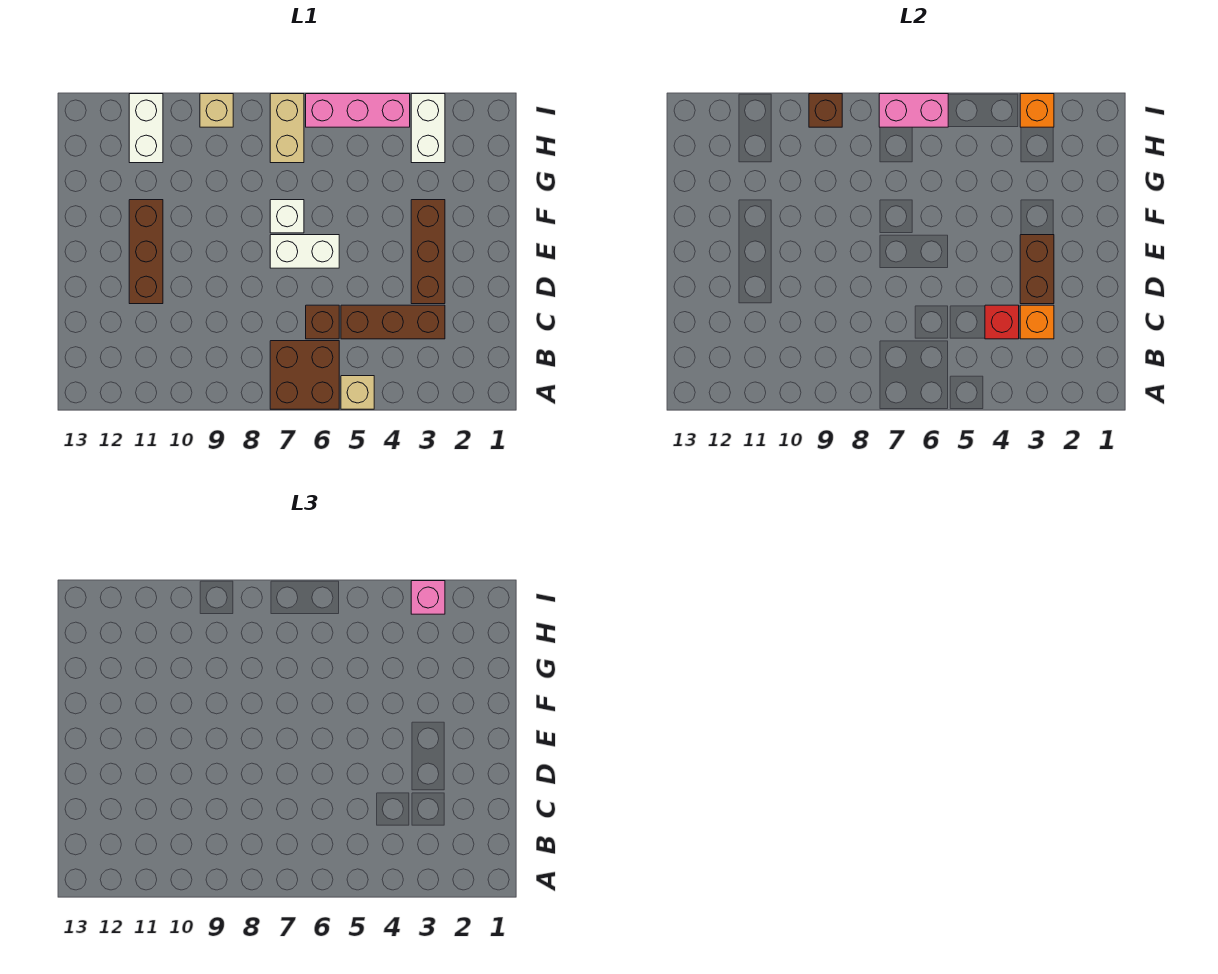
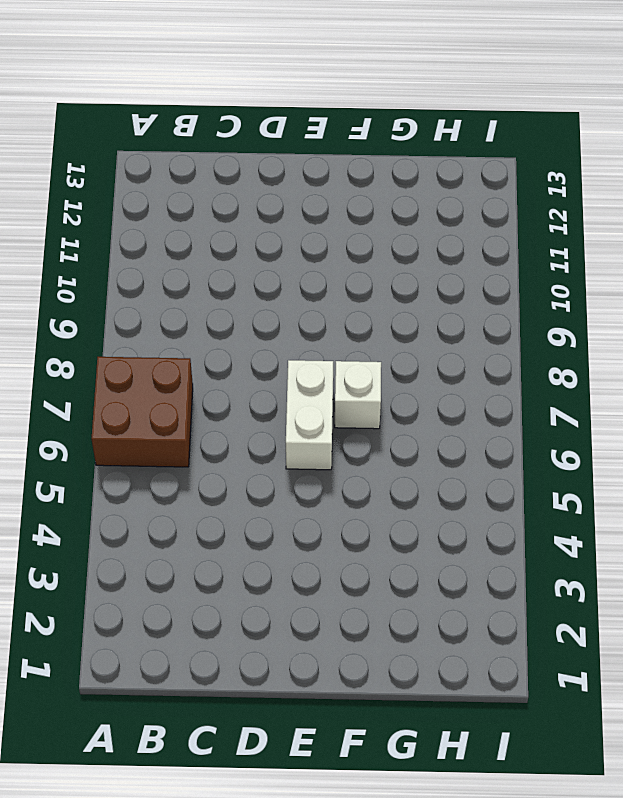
none -> tan 1x1 brick [341,376,374,409]
none -> brown 1x3 brick [341,305,445,339]
none -> brown 1x1 brick [306,305,339,339]

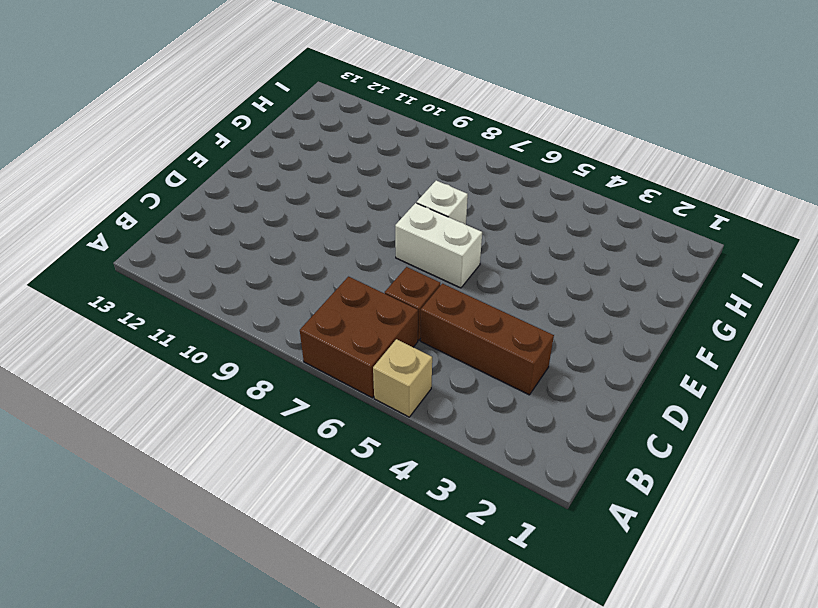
none -> brown 1x3 brick [411,200,445,304]
none -> brown 1x3 brick [129,200,163,304]
none -> white 1x2 brick [411,94,445,163]

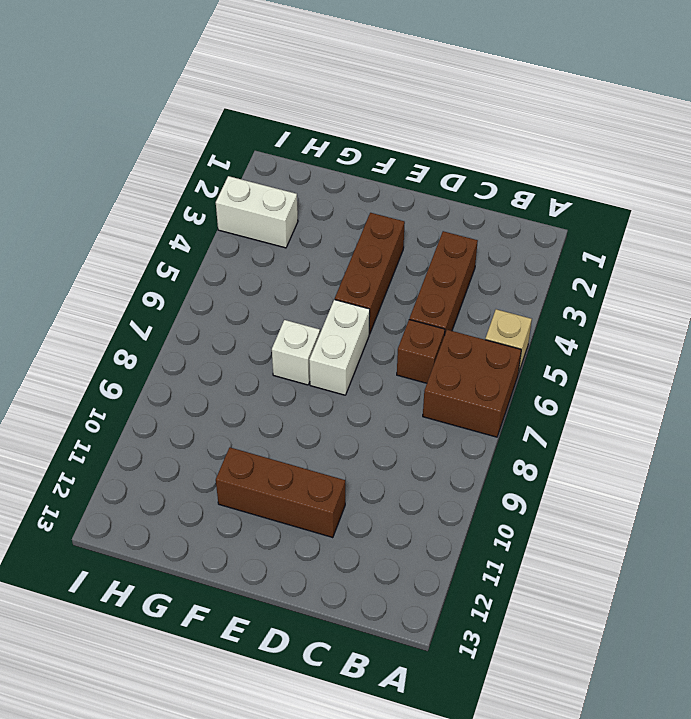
brown 1x3 brick [335,213,405,334] -> brown 1x3 brick turned to [411,200,445,304]
none -> tan 1x2 brick [270,94,304,163]
none -> white 1x2 brick [129,94,163,163]
none -> pink 1x3 brick [306,94,410,127]

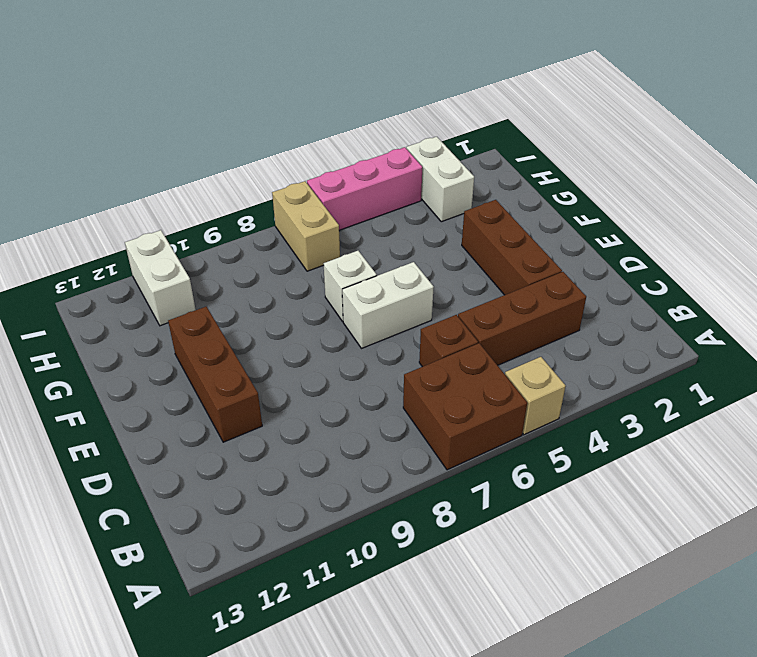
none -> tan 1x1 brick [200,94,233,127]
none -> orange 1x1 brick [1020,305,1054,339]
none -> red 1x1 brick [985,305,1019,339]

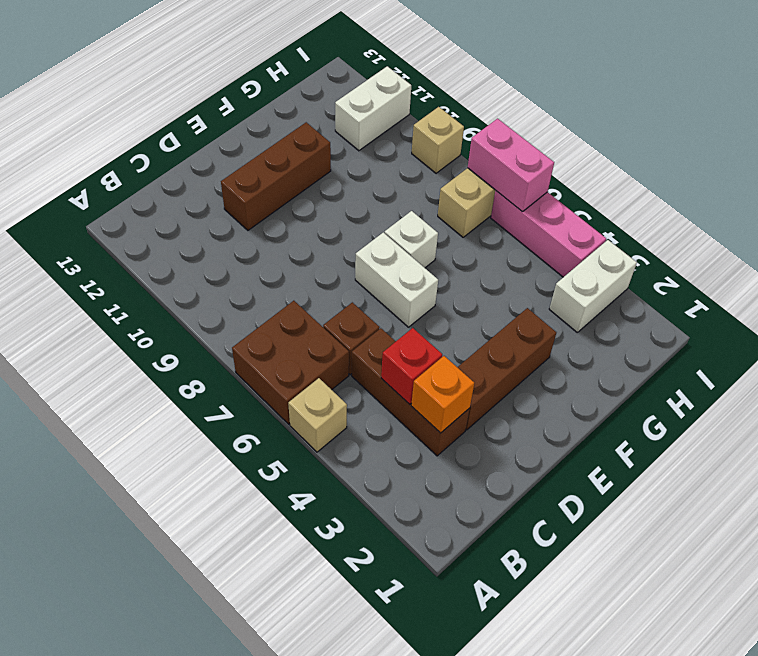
none -> brown 1x2 brick [1020,235,1054,304]
none -> orange 1x1 brick [1020,94,1054,127]
none -> brown 1x1 brick [809,94,842,127]

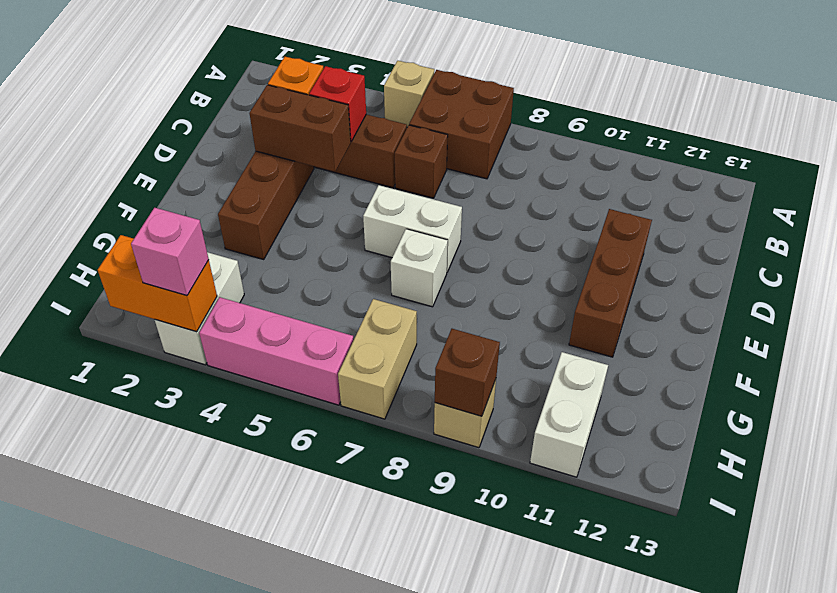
brown 1x2 brick [249,85,351,172] -> brown 1x2 brick turned to [1020,235,1054,304]
orange 1x2 brick [98,235,217,332] -> orange 1x1 brick [1020,94,1054,127]
none -> pink 1x2 brick [879,94,948,127]

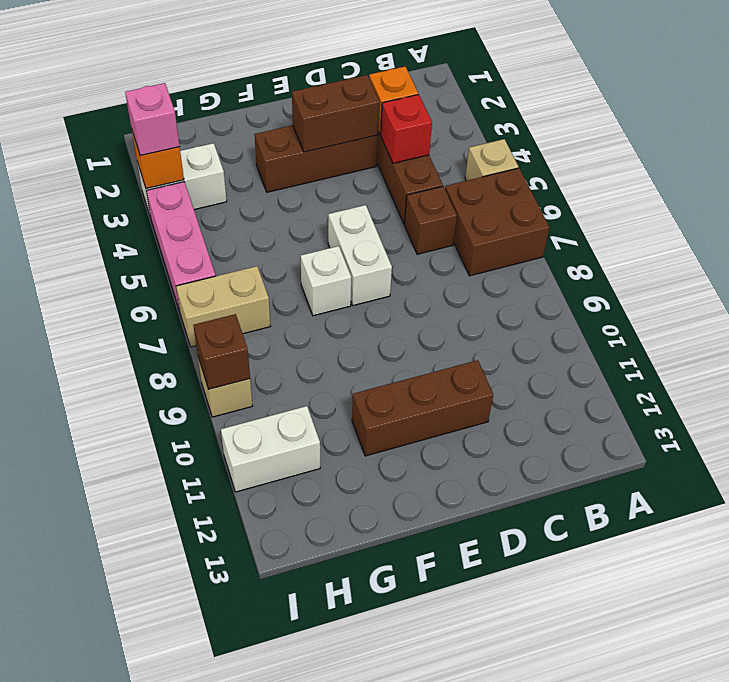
none -> pink 1x2 brick [879,94,948,127]

